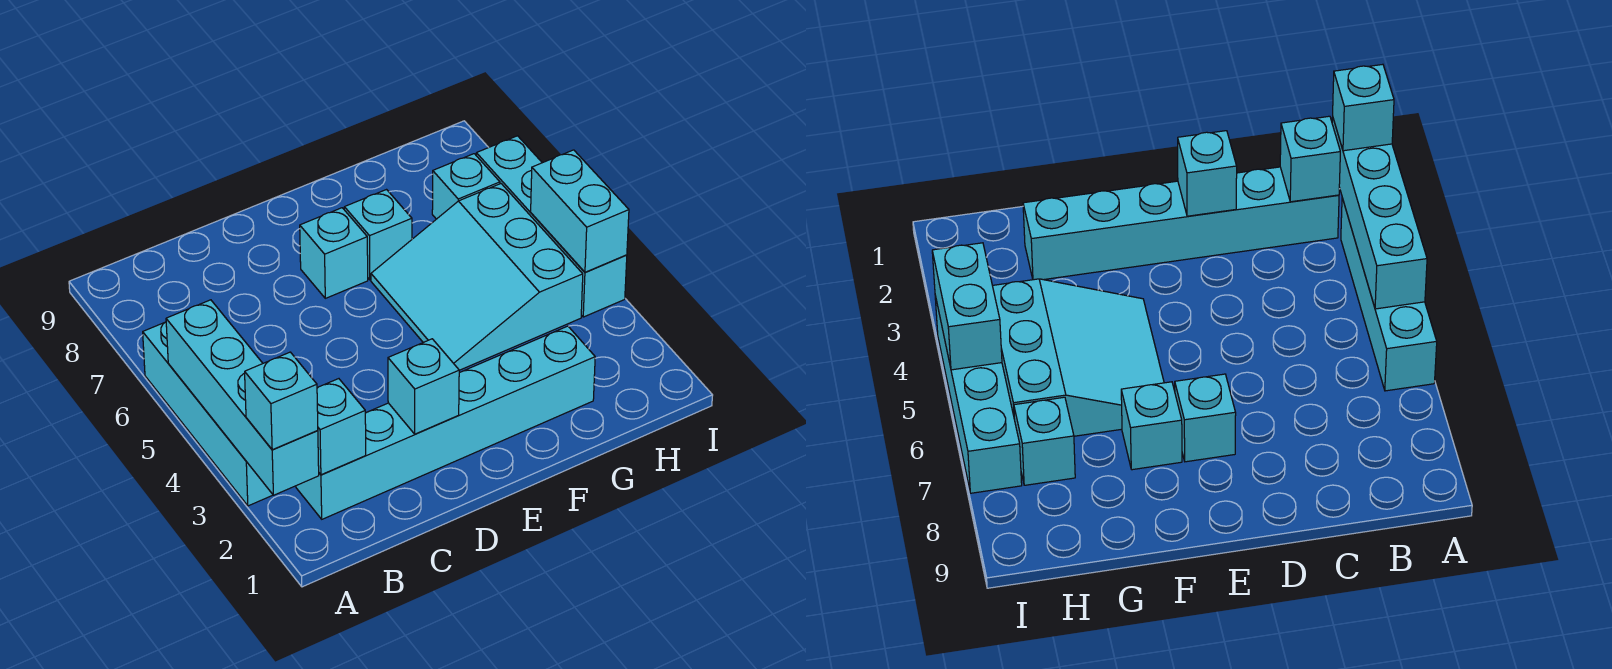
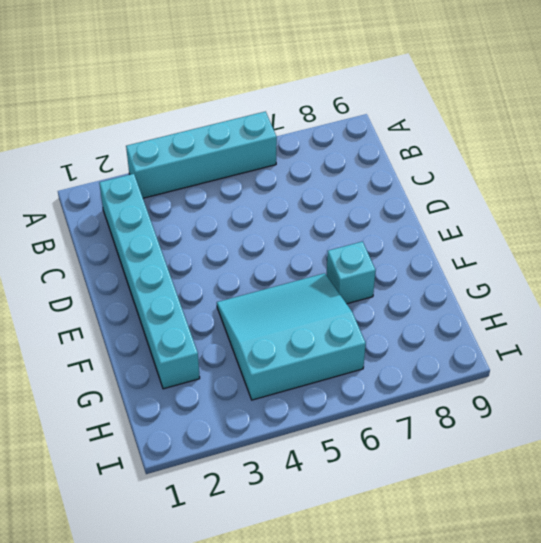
none -> cyan 1x1 brick [300,208,368,298]
none -> cyan 1x1 brick [432,154,500,219]
none -> cyan 1x4 brick [476,136,627,317]

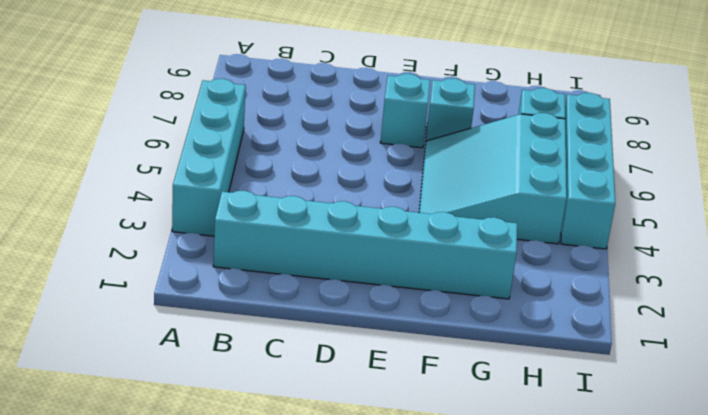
none -> cyan 1x4 brick [166,300,319,495]
none -> cyan 1x1 brick [317,379,366,475]
none -> cyan 1x1 brick [388,339,459,434]

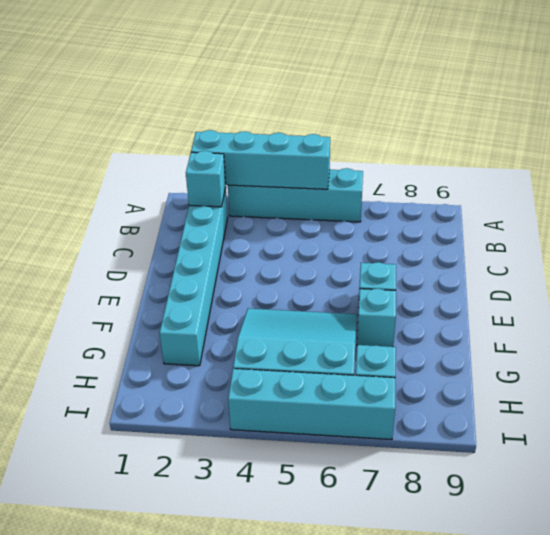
none -> cyan 1x1 brick [388,339,459,434]
none -> cyan 1x2 brick [531,150,629,272]
none -> cyan 1x1 brick [245,352,318,450]

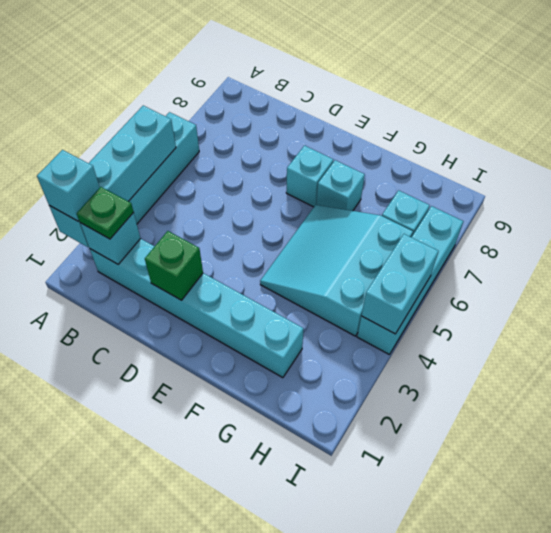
green 1x1 plate [77,187,134,239] -> none
green 1x1 brick [145,231,203,300] -> cyan 1x1 brick [388,339,459,434]

